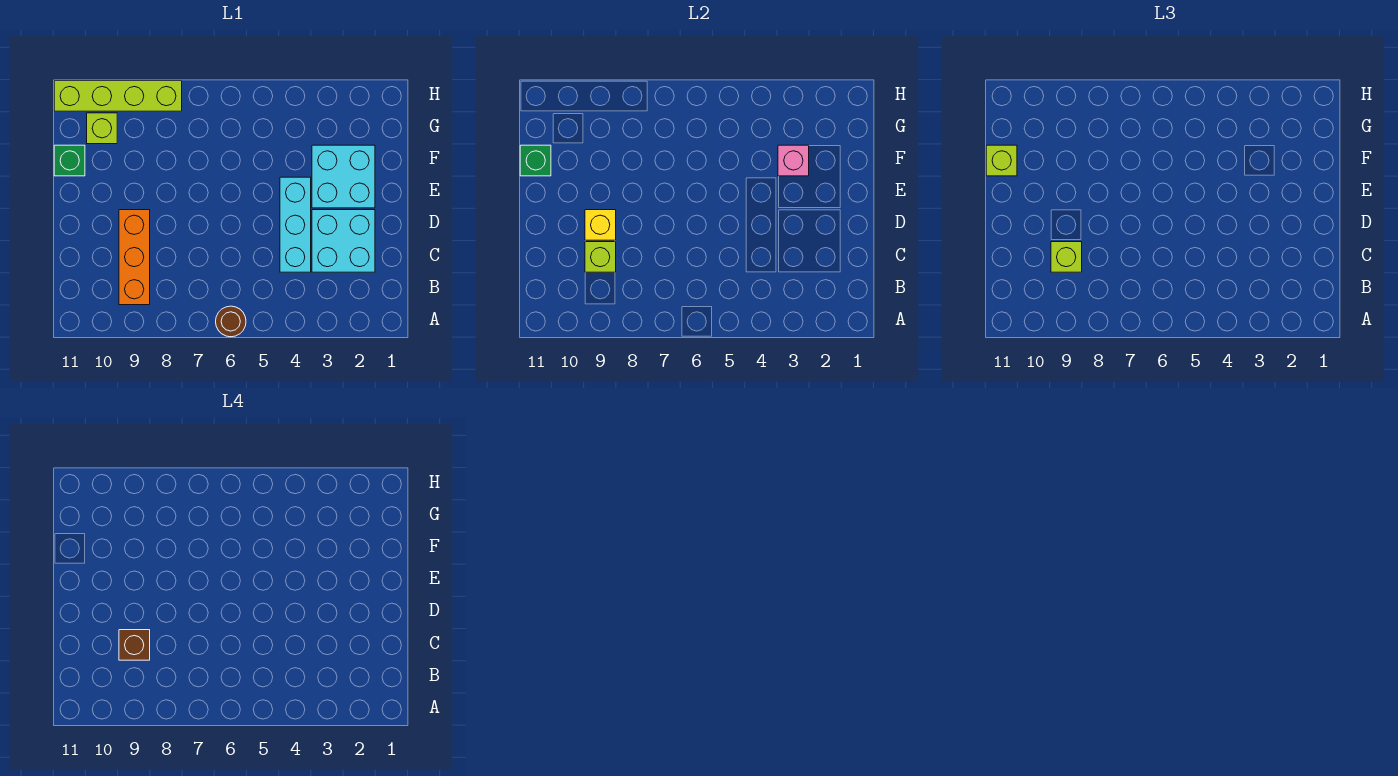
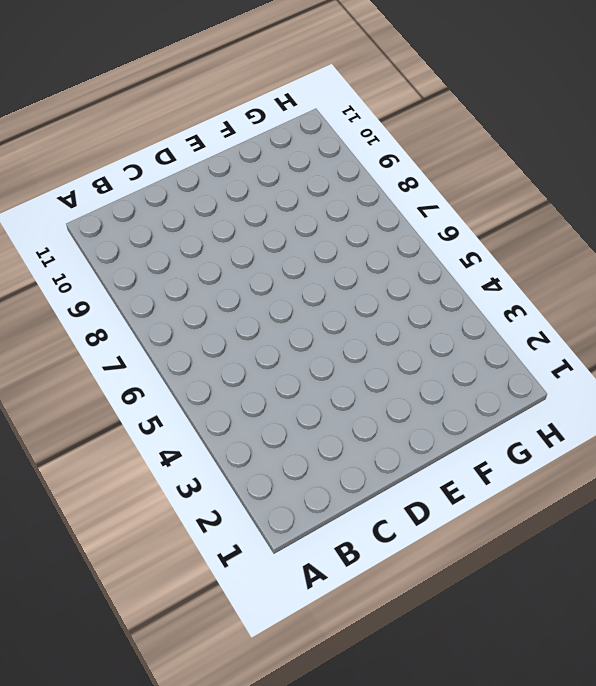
none -> brown 1x1 round brick [216,306,246,337]
none -> orange 1x3 brick [119,210,150,305]
none -> cyan 2x2 brick [312,210,375,272]

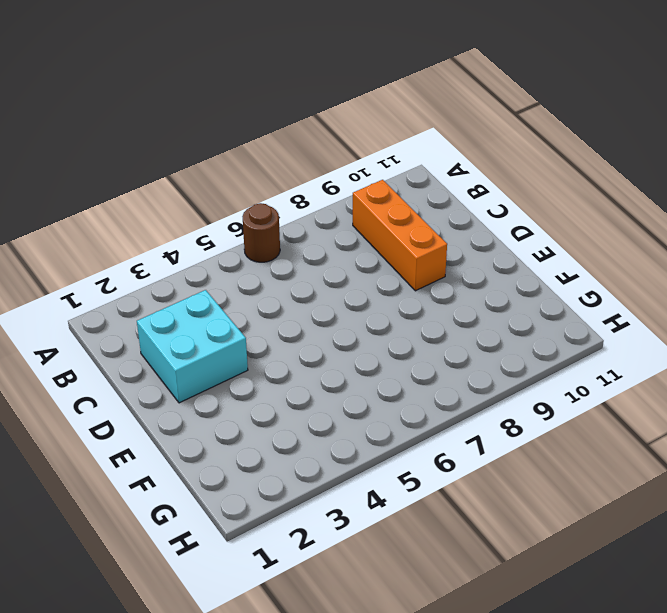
none -> cyan 1x3 brick [280,177,311,272]
none -> cyan 2x2 brick [312,145,375,208]
none -> green 1x1 brick [54,145,85,176]

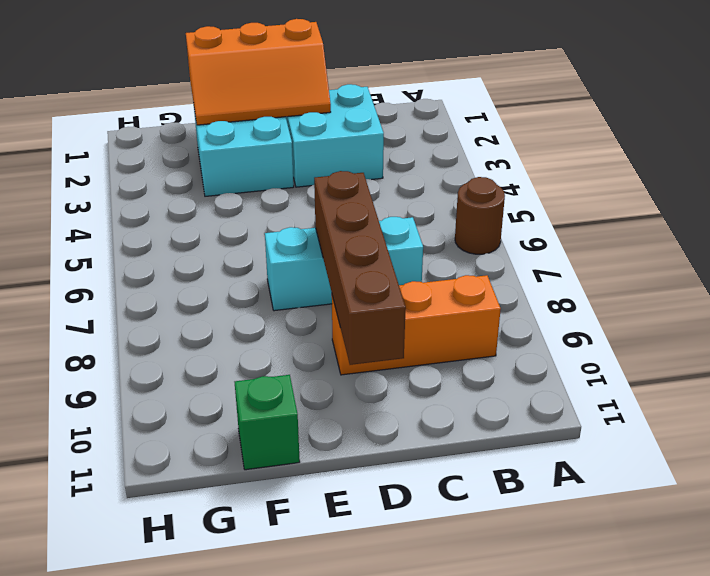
cyan 1x3 brick [265,217,423,311] -> cyan 1x3 brick moved to [280,177,311,272]
orange 2x3 slope [186,19,331,125] -> none
brown 1x4 brick [314,171,406,365] -> yellow 1x1 brick [585,210,616,240]
none -> lime 1x1 brick [87,113,117,144]
none -> lime 1x4 brick [54,81,182,111]
none -> lime 1x1 brick [585,242,616,272]

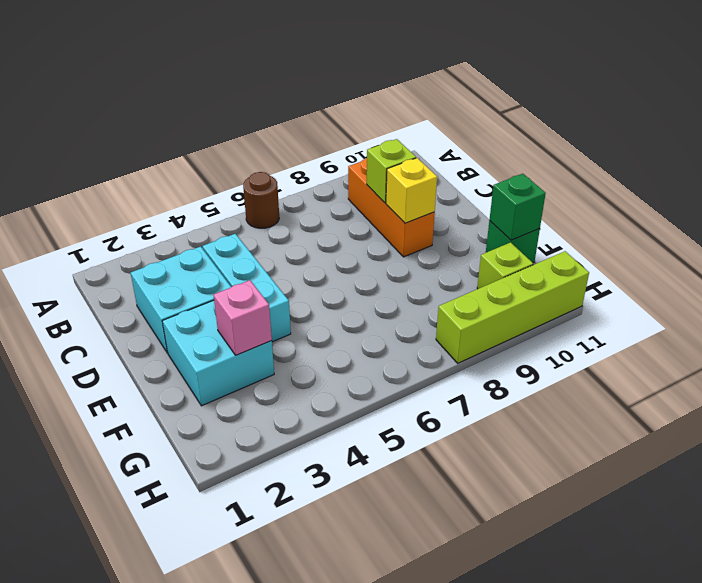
none -> lime 1x1 brick [1051,242,1082,272]
none -> lime 1x1 brick [986,145,1017,176]
none -> brown 1x1 brick [119,630,150,660]

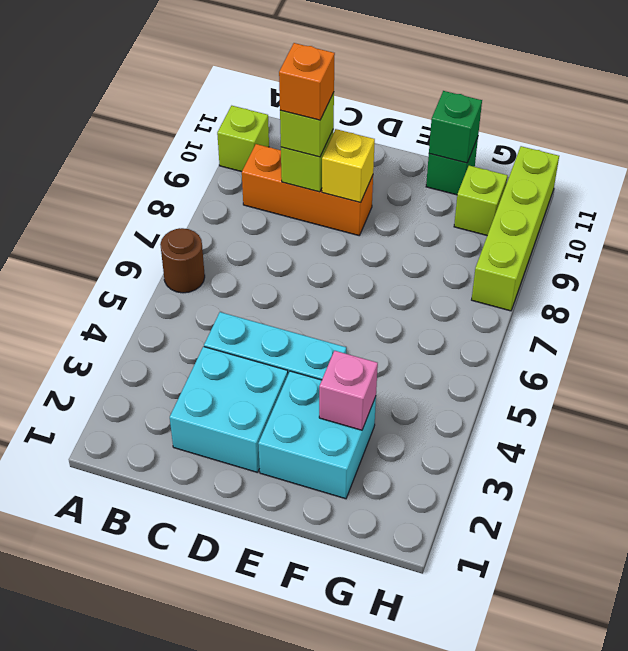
lime 1x1 brick [217,106,269,172] -> lime 1x1 brick moved to [986,145,1017,176]
orange 1x1 brick [279,43,335,120] -> brown 1x1 brick [119,630,150,660]

